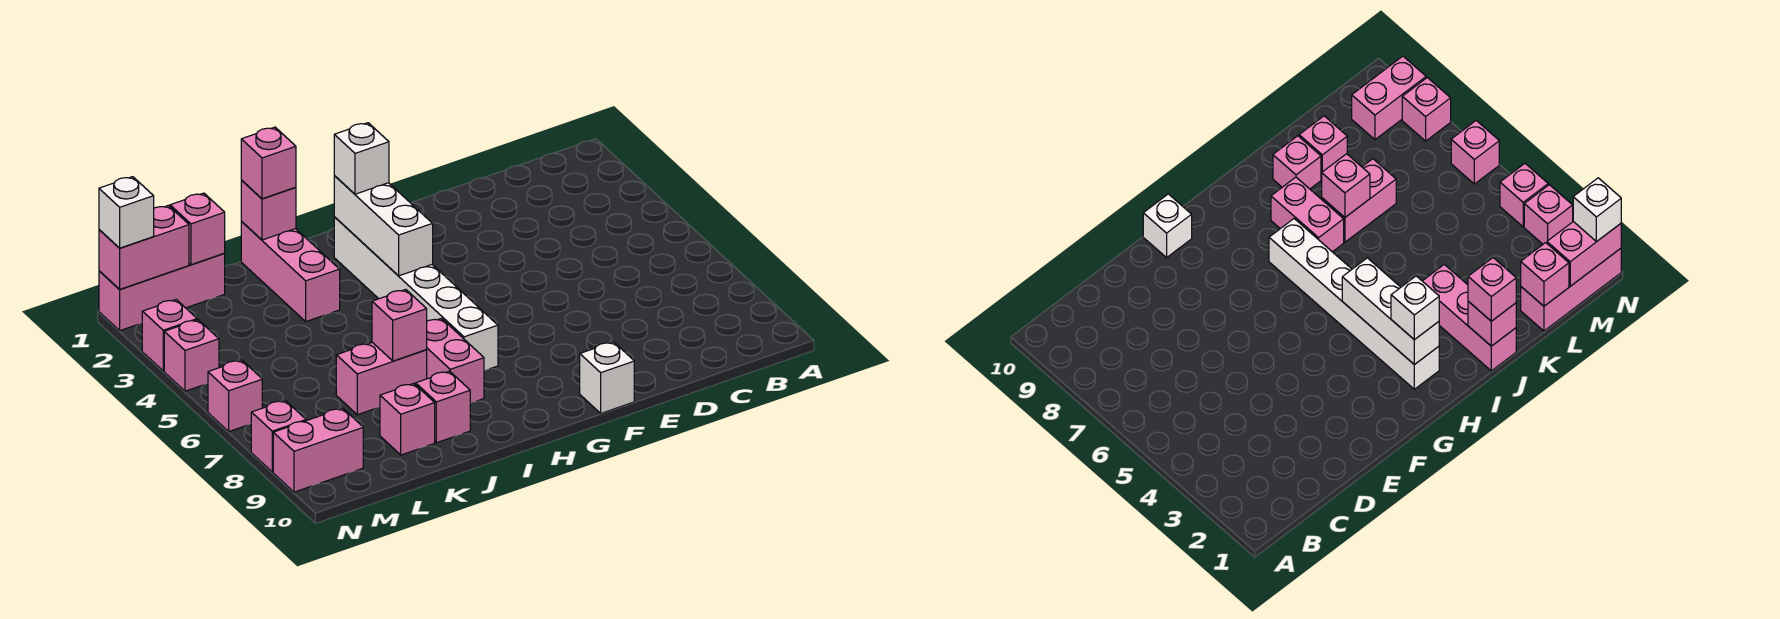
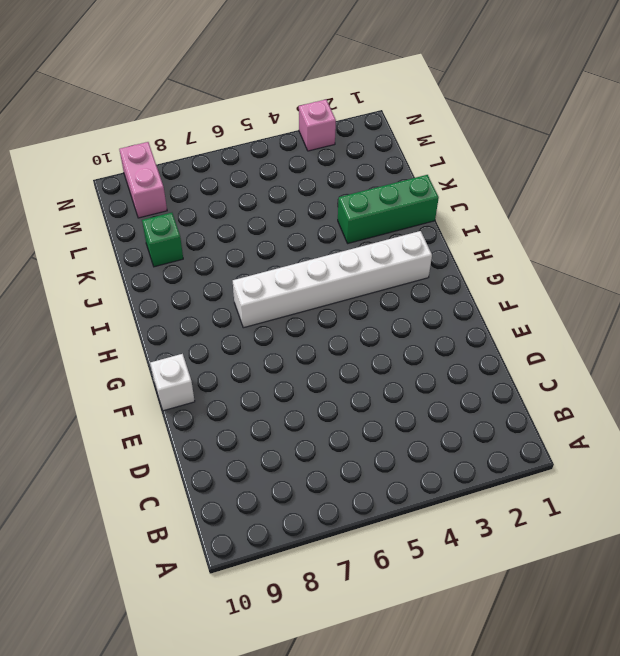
green 1x3 brick [338,175,439,243] -> pink 1x3 brick [241,222,340,321]
green 1x1 brick [142,213,183,267] -> pink 1x1 brick [380,384,435,455]
none -> pink 1x2 brick [427,318,484,403]
none -> pink 1x2 brick [336,342,427,415]
none -> pink 1x1 brick [416,371,470,443]

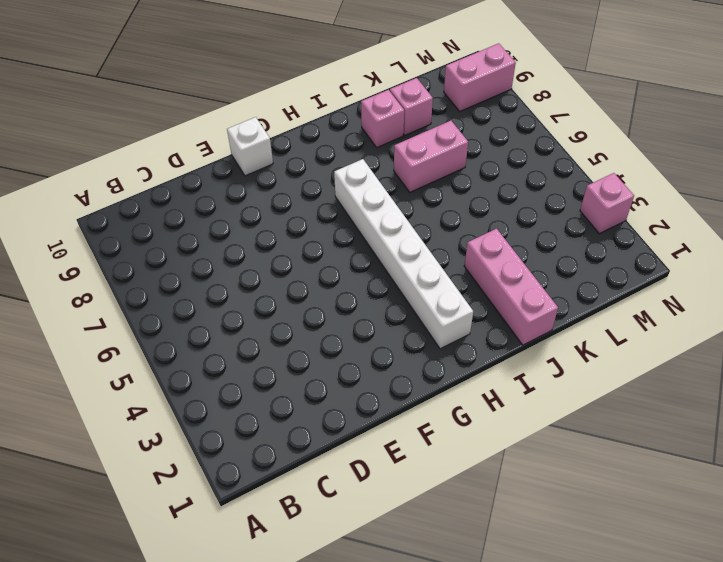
none -> pink 1x2 brick [427,318,484,403]
none -> pink 1x3 brick [99,254,225,331]
none -> pink 1x1 brick [164,320,219,391]

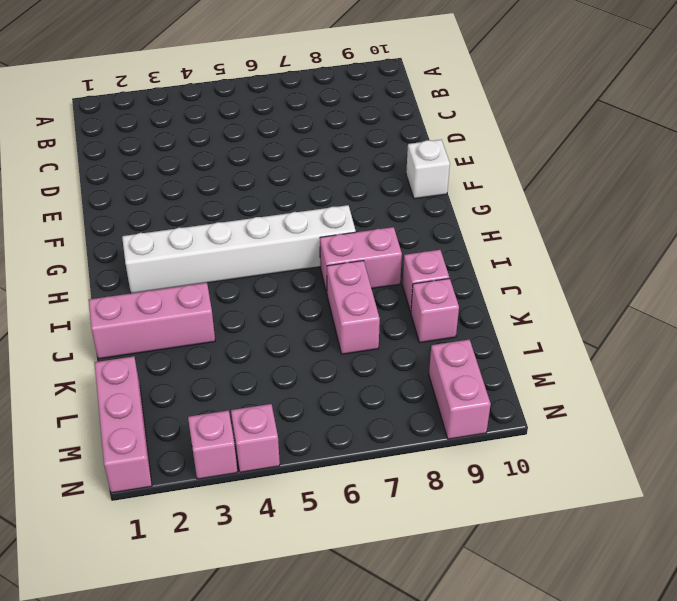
none -> pink 1x1 brick [208,360,262,431]
none -> pink 1x1 brick [251,400,306,472]
none -> white 1x3 brick [334,176,433,276]

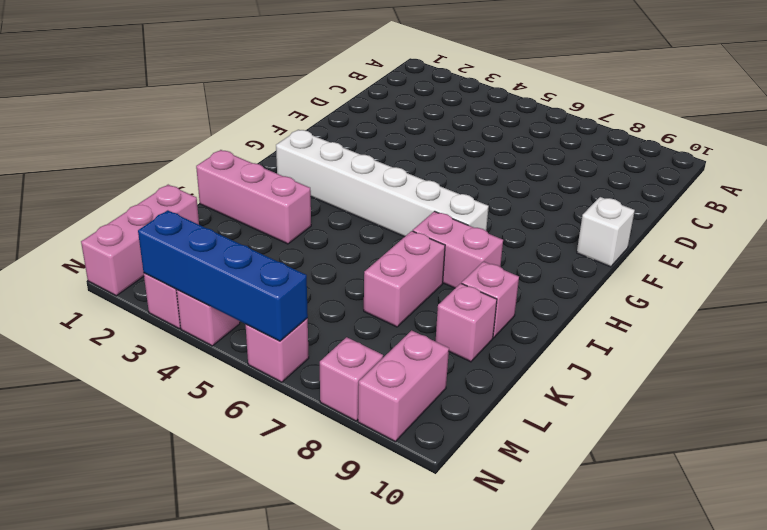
blue 1x4 brick [138,210,308,341] -> none
none -> white 1x3 brick [334,176,433,276]
none -> pink 1x1 brick [241,180,296,240]
none -> pink 1x1 brick [372,290,427,361]

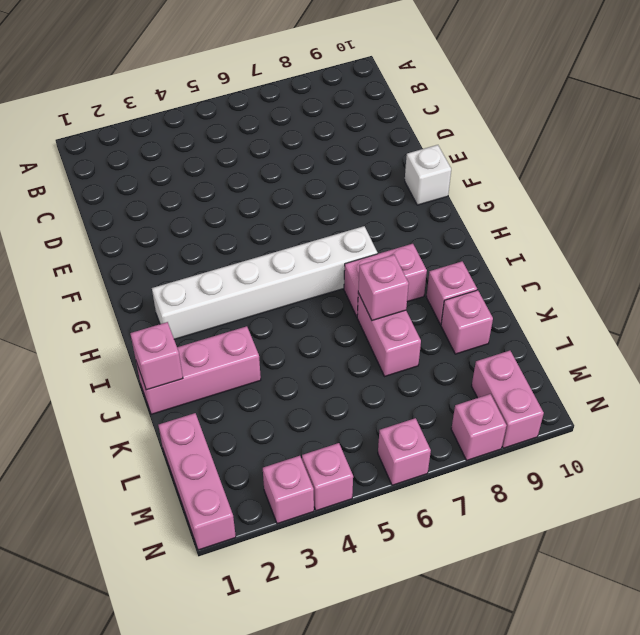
none -> white 1x3 brick [334,176,433,276]
none -> pink 1x1 brick [170,193,225,265]
none -> pink 1x2 brick [99,206,189,289]

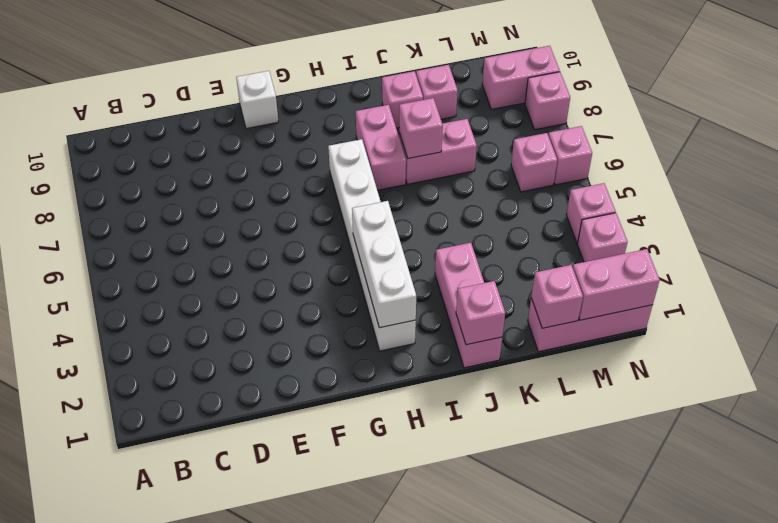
pink 1x1 brick [511,133,557,192] -> pink 1x1 brick moved to [241,127,296,199]
none -> white 1x1 brick [334,123,389,194]
none -> white 1x1 brick [99,177,154,248]

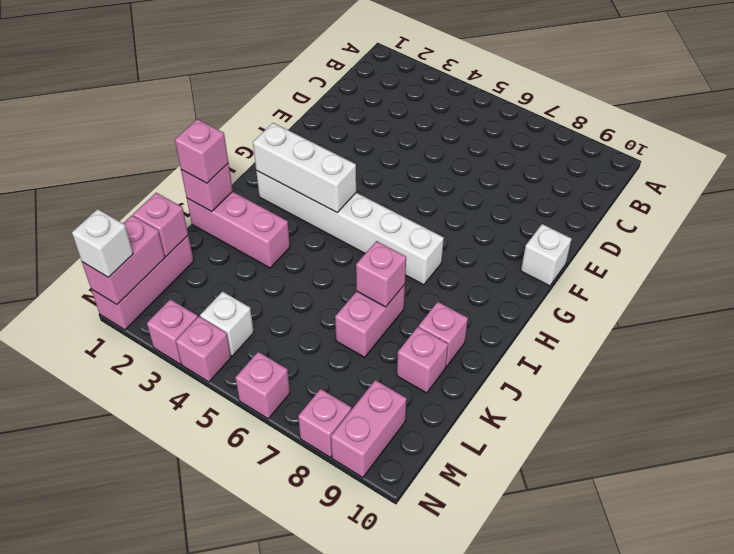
white 1x1 brick [200,292,254,356] -> white 1x1 brick moved to [334,123,389,194]
none -> pink 1x2 brick [427,318,484,403]

